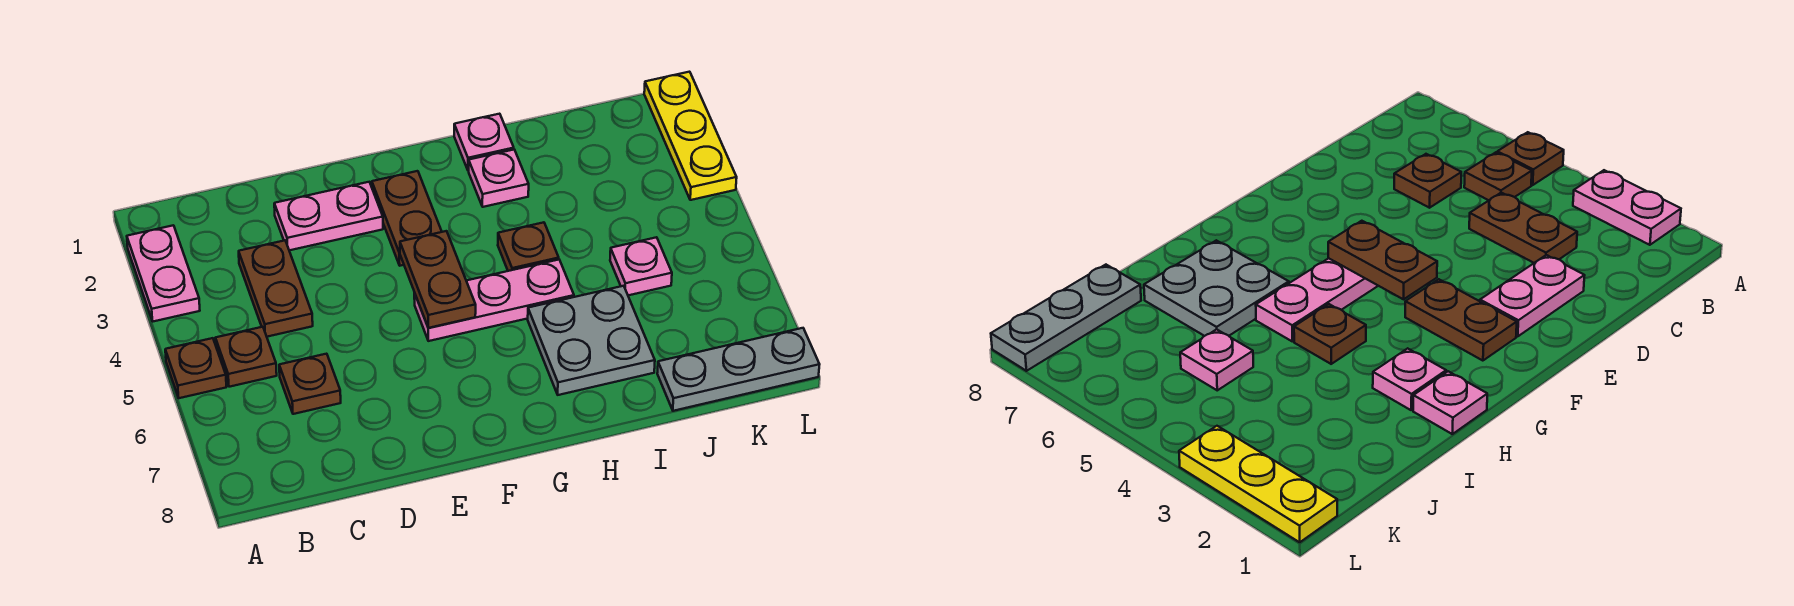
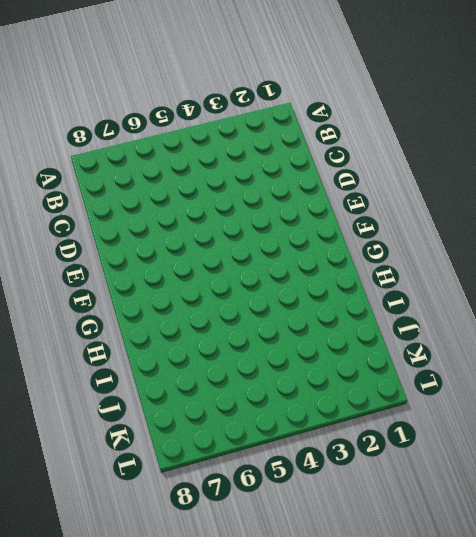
none -> pink 1x2 plate [127,225,200,321]
none -> brown 1x1 plate [165,338,226,398]
none -> brown 1x1 plate [216,327,277,387]

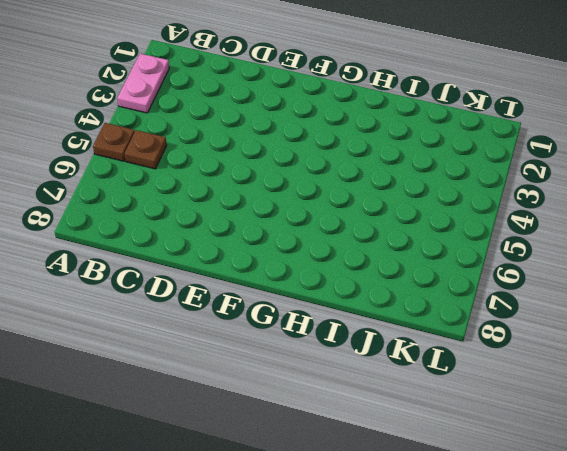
none -> brown 1x2 plate [239,240,313,337]
none -> brown 1x1 plate [279,354,341,414]
none -> pink 1x2 plate [274,182,383,250]

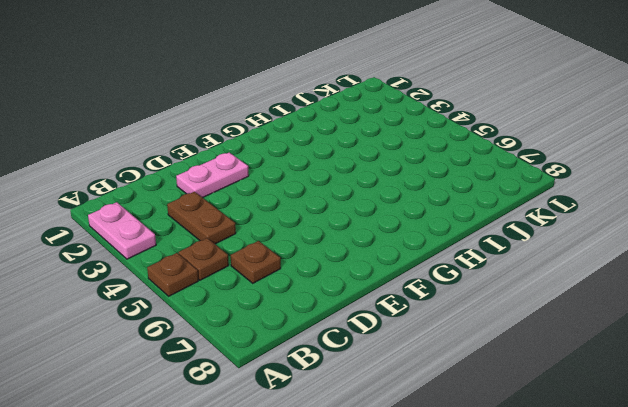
none -> brown 1x2 plate [372,171,442,266]
none -> pink 1x3 plate [414,260,574,341]
none -> pink 1x1 plate [454,114,514,171]

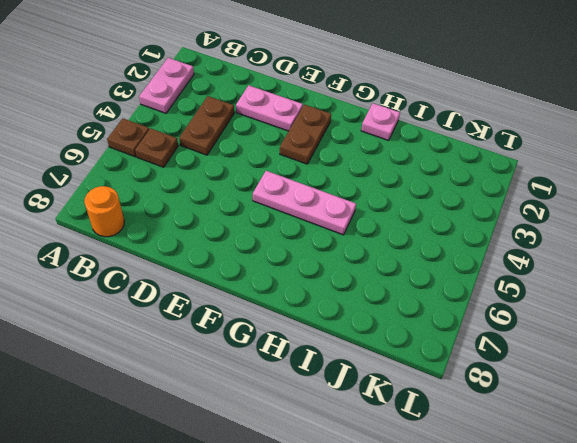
orange 1x1 round brick [84,186,124,237] -> none
none -> brown 1x1 plate [279,354,341,414]
none -> pink 1x1 plate [469,150,529,207]
none -> brown 1x1 plate [498,222,559,271]

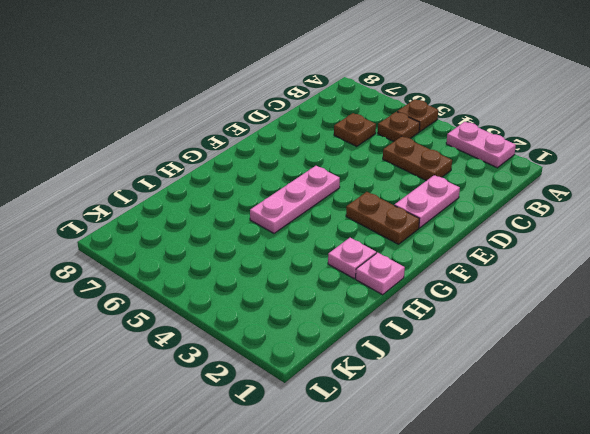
none -> brown 1x1 plate [498,222,559,271]
none -> grey 2x2 plate [528,286,655,395]
none -> pink 1x1 plate [610,237,672,295]

